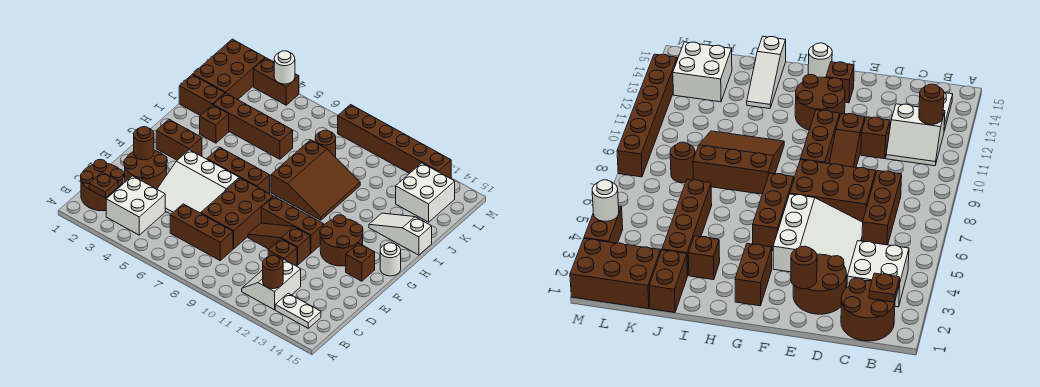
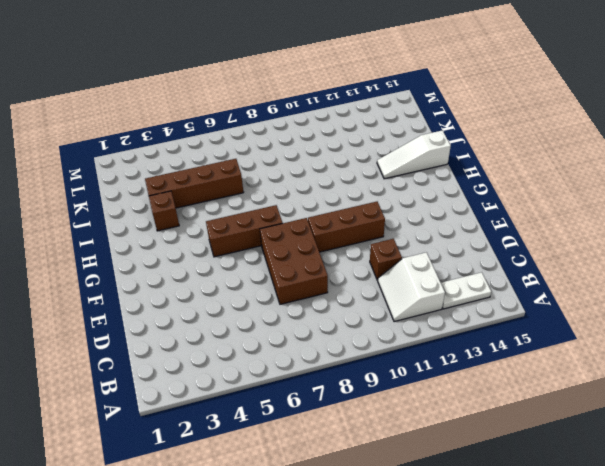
none -> brown 2x2 round brick [81,160,124,211]
none -> white 2x2 brick [106,176,165,235]
none -> brown 1x3 brick [170,204,233,260]
none -> brown 2x2 round brick [124,150,167,189]

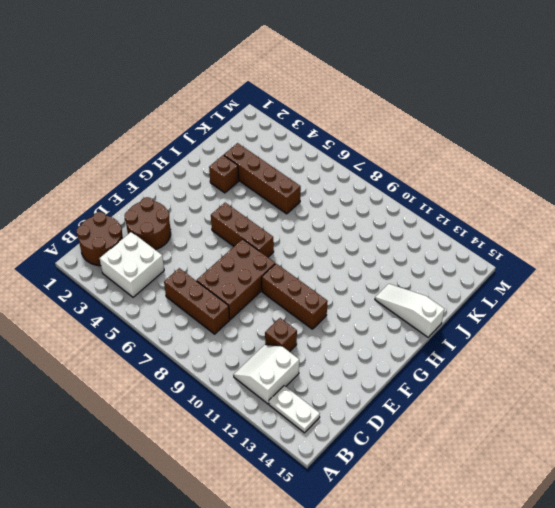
none -> white 3x3 slope [157,150,239,214]
none -> brown 1x3 slope [248,223,310,265]
none -> brown 2x2 round brick [320,215,363,266]
none -> brown 1x1 brick [346,243,375,281]

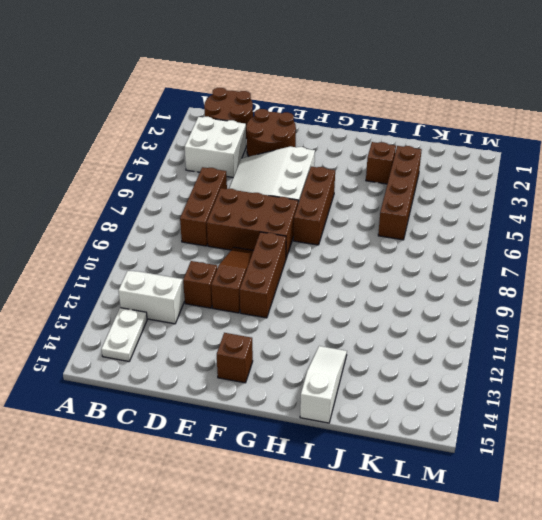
none -> brown 2x2 round brick [320,215,363,266]
none -> brown 1x2 brick [156,119,202,160]
none -> white 1x1 round brick [380,243,401,276]
none -> brown 3x3 slope [271,140,360,220]

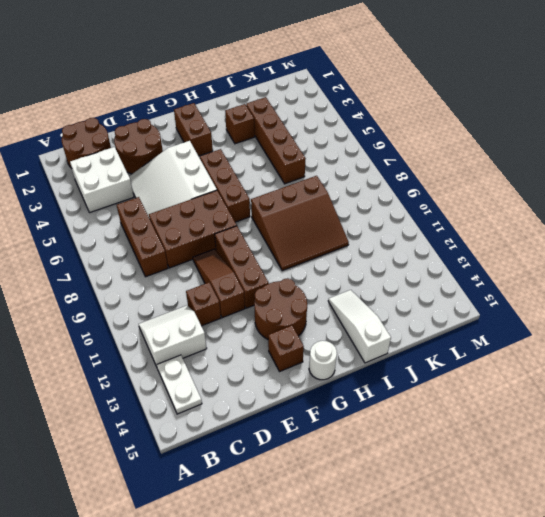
none -> brown 1x2 brick [179,75,225,116]
none -> brown 2x3 brick [193,39,265,100]
none -> brown 1x1 round brick [315,130,336,157]
none -> white 2x2 brick [396,163,455,222]

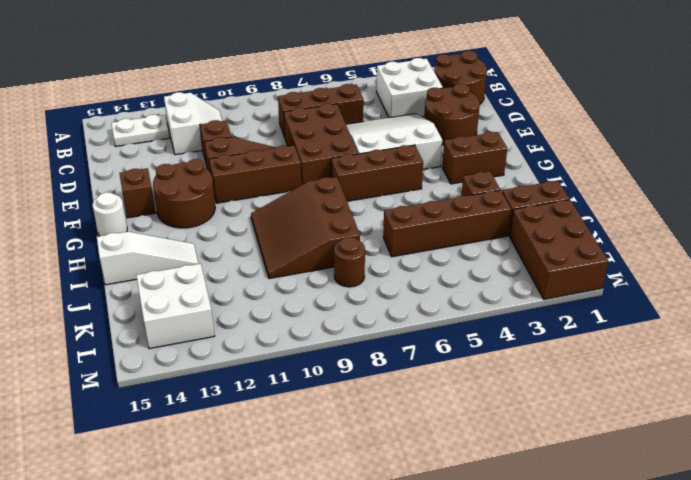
none -> brown 1x2 brick [253,58,299,105]
none -> brown 1x6 brick [338,105,451,179]
none -> brown 1x1 plate [89,172,118,198]
none -> brown 1x1 round brick [263,255,283,289]

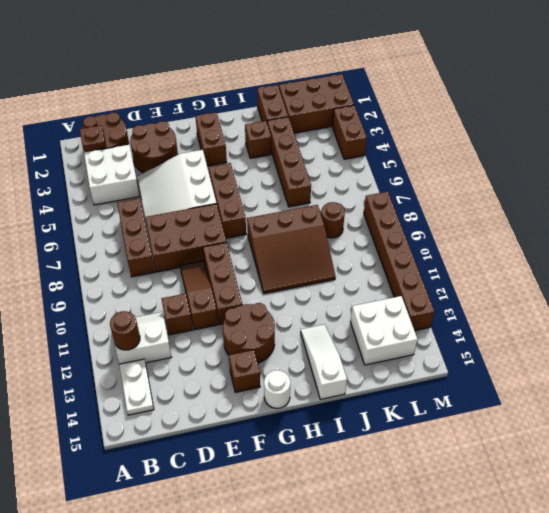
none -> brown 1x1 round brick [134,127,154,160]
none -> white 1x1 round brick [274,51,295,84]

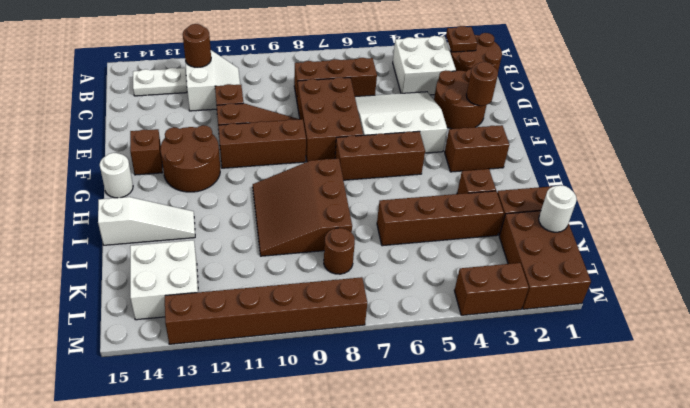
white 1x1 round brick [539,185,577,232] -> white 1x1 round brick moved to [274,51,295,84]

